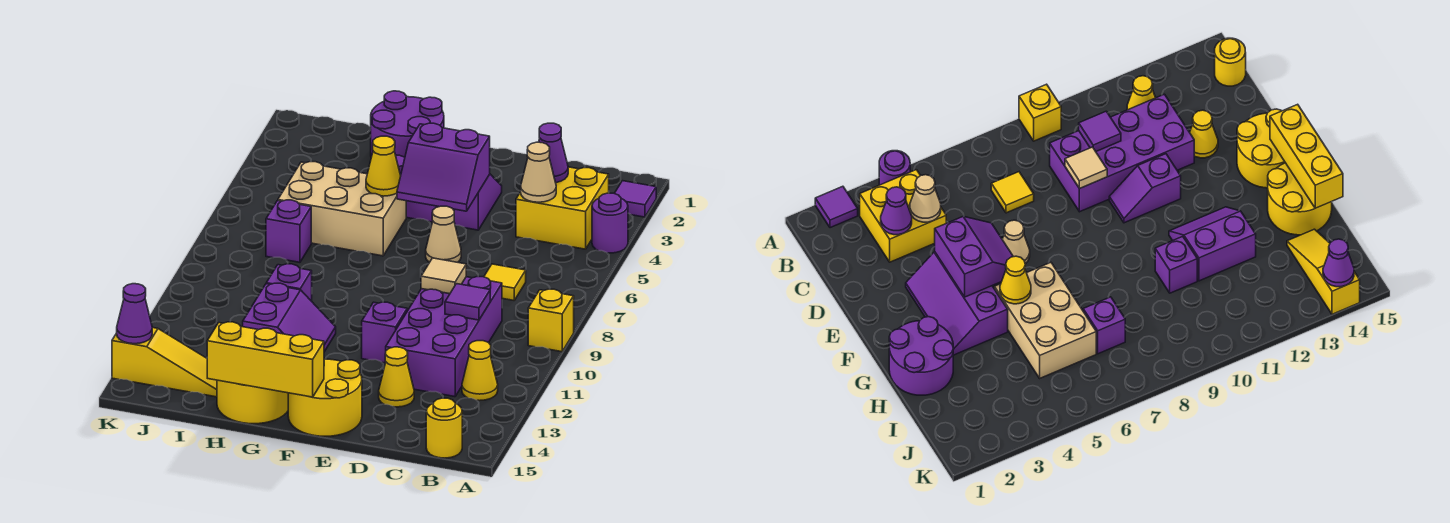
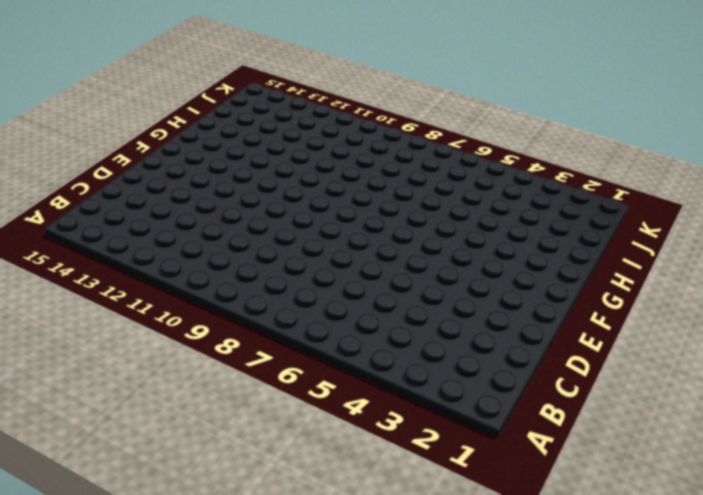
none -> purple 1x1 tile [614,181,656,217]
none -> purple 1x1 round brick [592,193,628,253]
none -> yellow 1x1 brick [528,289,574,352]

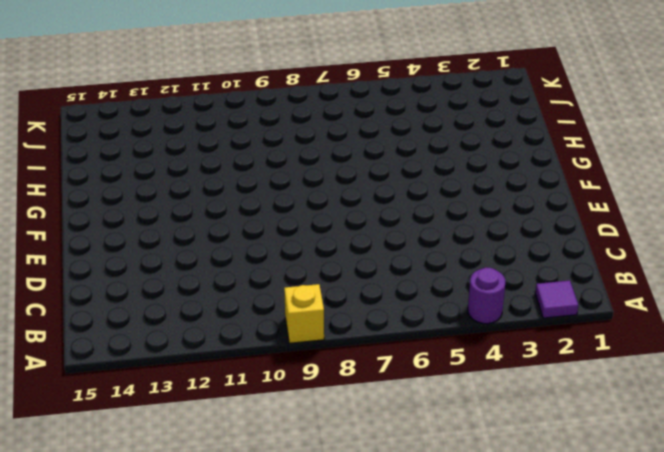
none -> yellow 2x2 brick [516,167,609,249]
none -> yellow 1x1 cone [462,341,498,401]
none -> yellow 1x1 round brick [426,398,462,458]

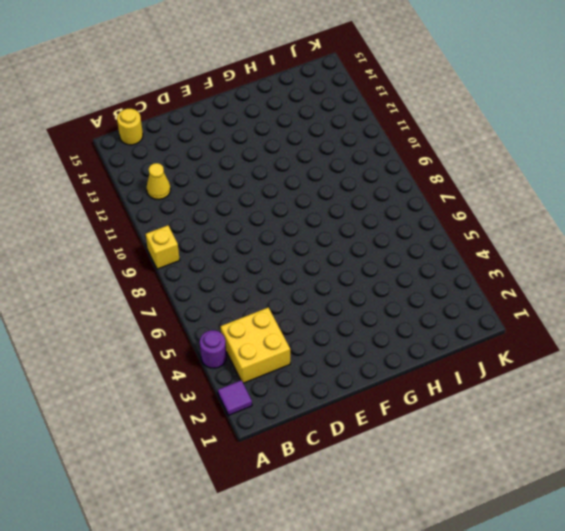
none -> yellow 1x1 tile [484,264,526,300]
none -> purple 2x4 brick [386,277,502,397]
none -> yellow 1x1 cone [379,347,414,407]

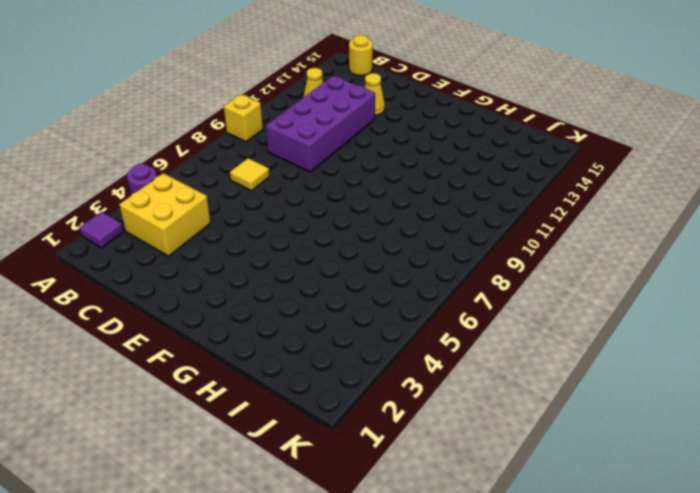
none -> purple 2x3 slope [396,155,502,230]
none -> tan 1x1 cone [426,206,461,262]
none -> purple 1x2 slope [362,302,408,363]

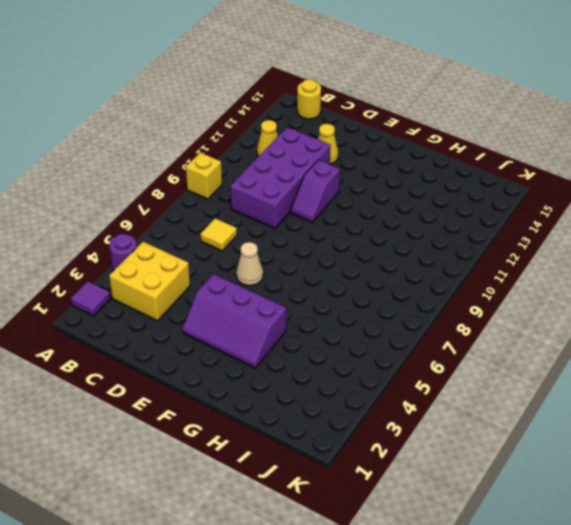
none -> yellow 2x2 round brick [288,359,362,436]
none -> purple 2x2 round brick [371,91,444,157]
none -> tan 2x3 brick [278,162,406,256]

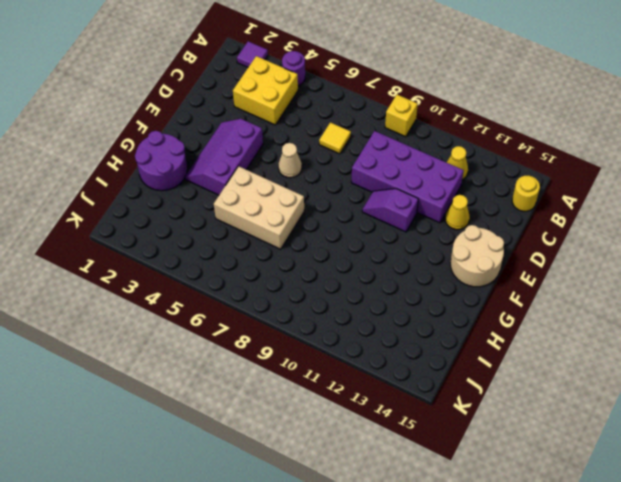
tan 2x2 round brick [450,225,504,287] -> yellow 2x2 round brick [288,359,362,436]
tan 2x3 brick [214,166,304,249] -> tan 2x3 brick turned to [278,162,406,256]
none -> purple 2x2 slope [243,283,336,352]
none -> yellow 2x2 round brick [217,380,288,424]
none -> purple 1x1 brick [266,264,312,301]

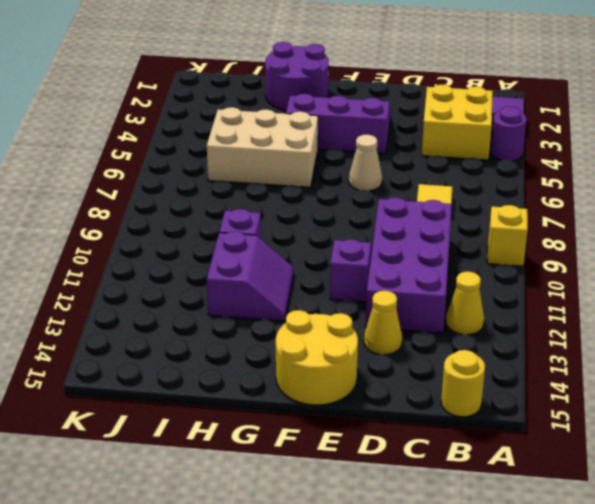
none -> yellow 2x2 round brick [217,380,288,424]
none -> purple 1x1 brick [266,200,311,262]
none -> yellow 1x3 slope [112,328,217,397]

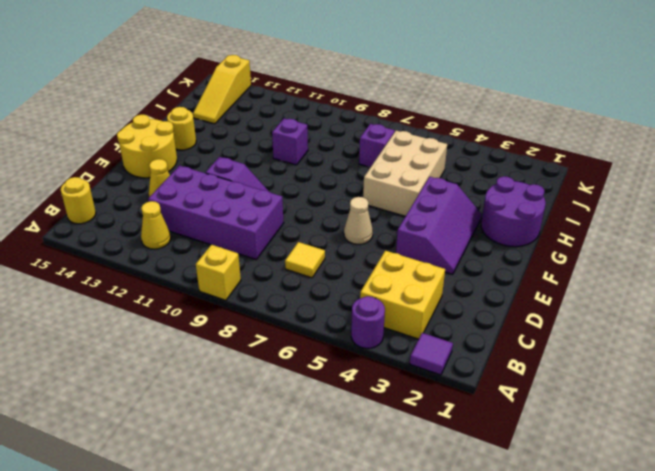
yellow 1x1 round brick [167,107,196,150] -> yellow 2x2 round brick [217,380,288,424]
none -> purple 2x2 slope [243,283,336,352]
none -> purple 1x1 cone [539,123,568,183]
none -> tan 1x1 cone [521,142,556,202]

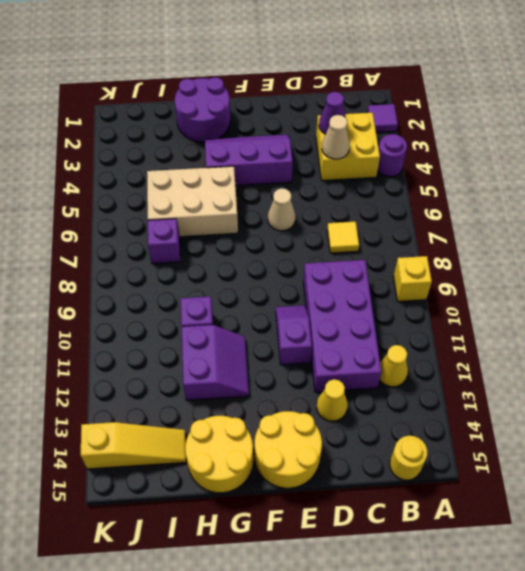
none -> purple 1x1 tile [445,284,490,320]
none -> tan 1x1 tile [421,258,466,294]
none -> purple 2x2 slope [397,123,490,211]

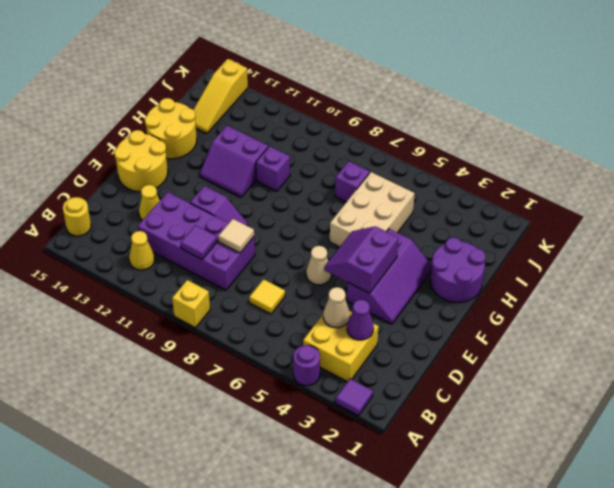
none -> yellow 1x3 brick [207,322,324,397]
none -> yellow 1x1 cone [366,136,401,196]
none -> purple 1x1 cone [117,284,152,344]

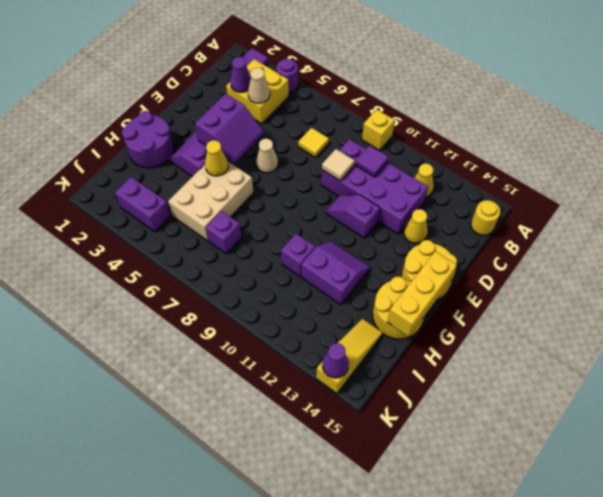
purple 1x2 brick [115,177,171,232] -> none

